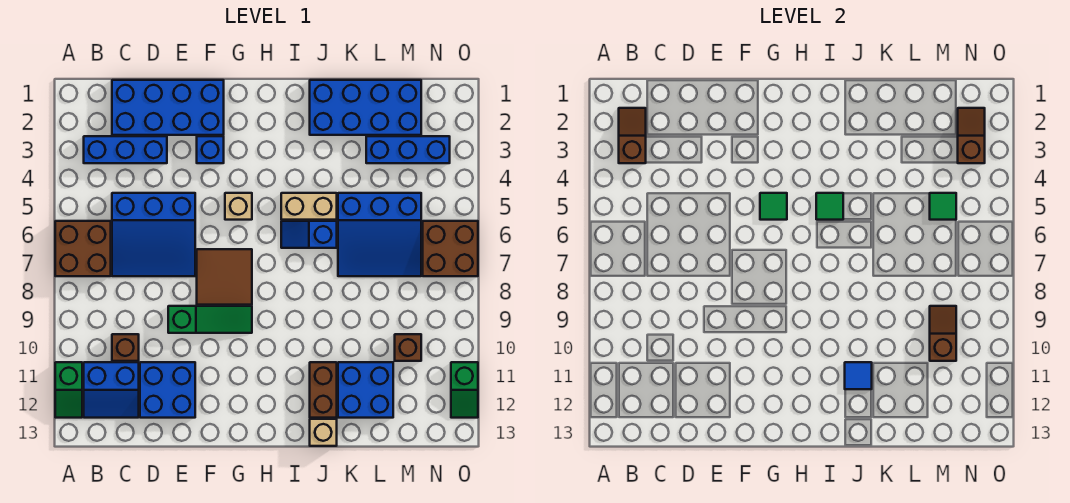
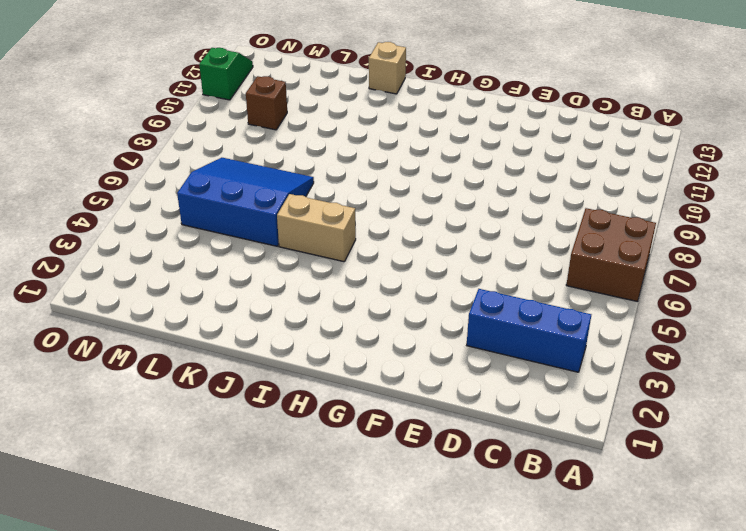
none -> green 1x2 slope [55,362,82,418]
none -> blue 2x2 slope [84,362,139,418]
none -> blue 2x4 brick [112,80,224,135]
none -> blue 3x3 slope [112,193,195,276]

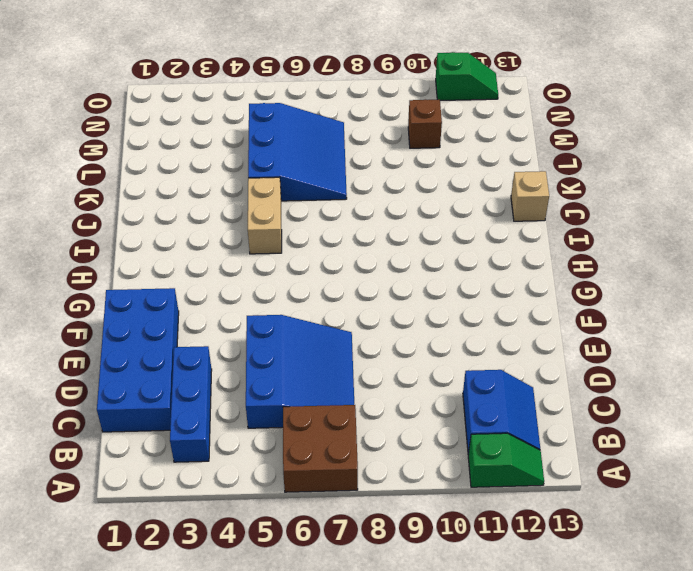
none -> brown 1x1 brick [112,334,139,361]
none -> blue 2x2 brick [140,362,195,418]
none -> green 1x3 slope [168,306,252,333]
none -> blue 1x1 brick [197,136,224,163]

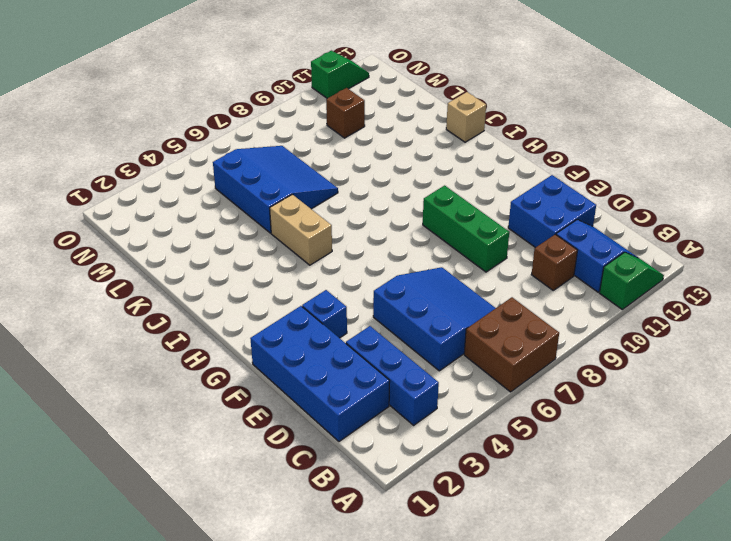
green 1x3 brick [423,185,509,272] -> green 1x3 slope [168,306,252,333]
none -> brown 2x2 tile [197,249,252,305]
none -> tan 1x1 brick [225,193,252,220]
none -> blue 1x2 slope [281,221,337,248]
none -> blue 2x4 brick [310,80,421,135]

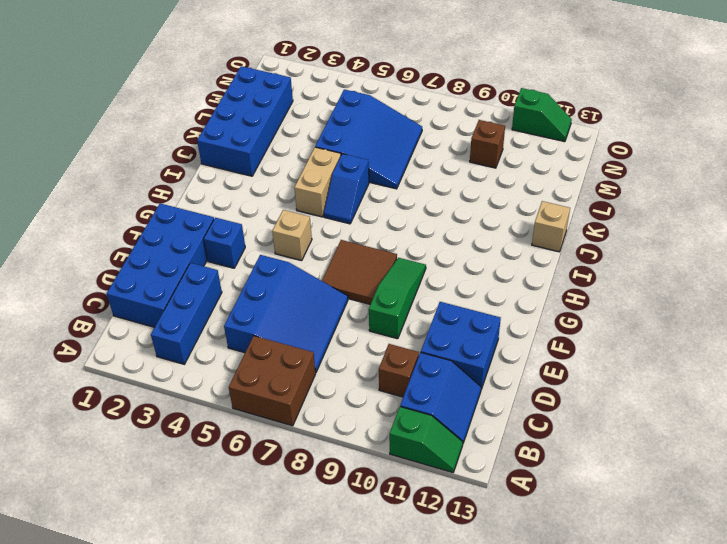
none -> brown 1x2 brick [310,362,337,418]
none -> blue 2x2 brick [338,362,393,418]
none -> blue 1x3 brick [366,136,450,163]
none -> brown 2x2 brick [423,221,478,276]

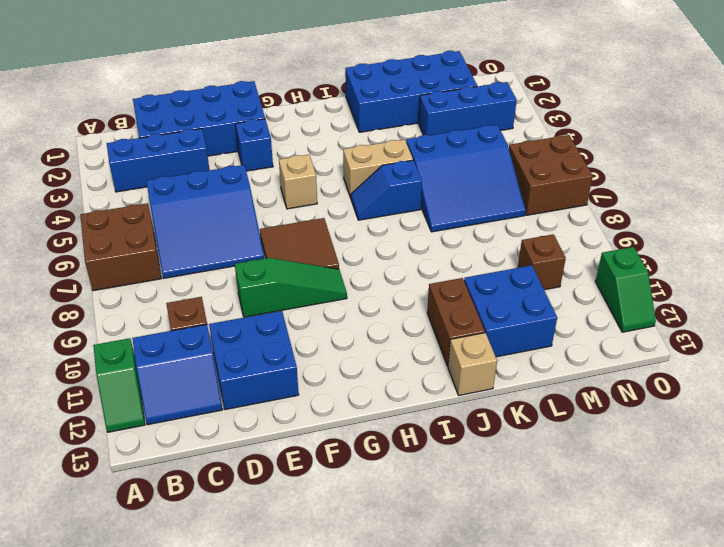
none -> brown 1x2 slope [619,108,646,163]
none -> green 1x1 tile [760,193,787,220]
none -> green 1x1 tile [816,193,843,220]
none -> blue 1x1 tile [845,362,872,389]

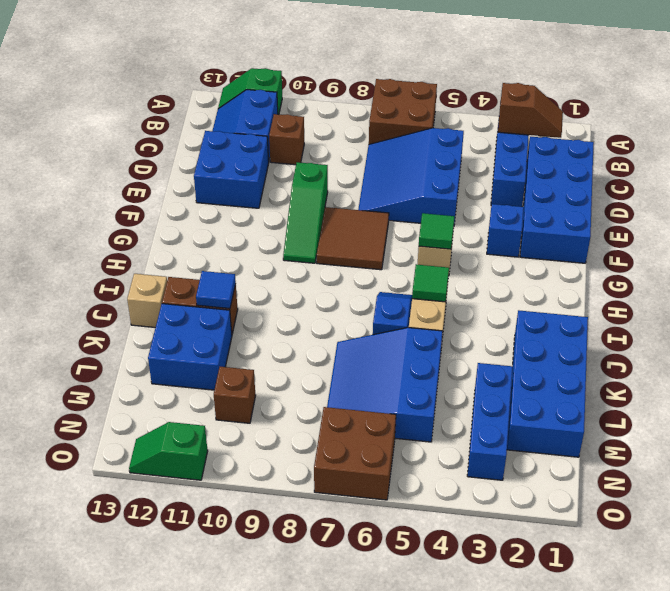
none -> green 1x1 tile [930,193,956,220]
none -> brown 1x2 slope [930,306,956,361]
none -> brown 1x2 slope [958,108,985,163]

